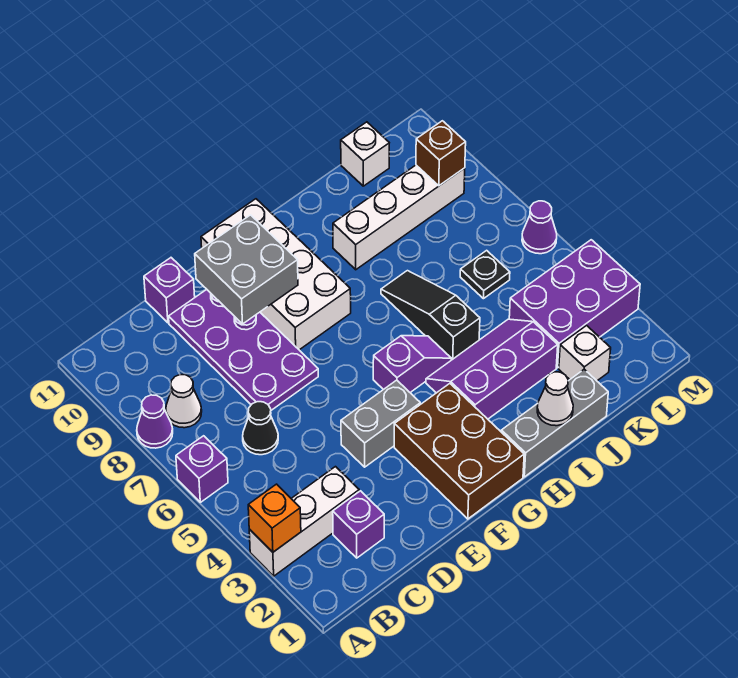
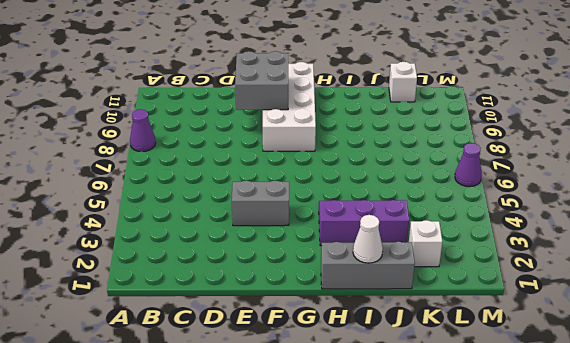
none -> white 1x3 brick [249,467,359,576]
none -> purple 1x1 brick [176,436,228,502]
none -> white 1x1 cone [166,375,202,428]

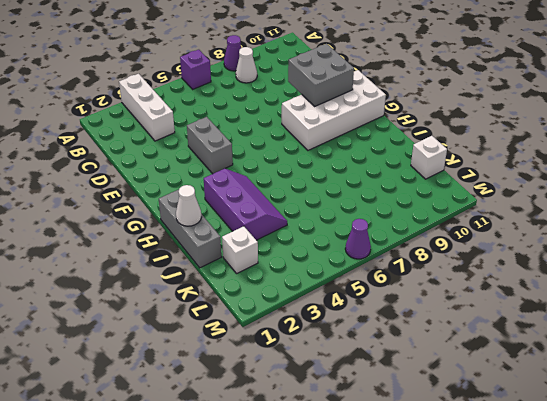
none -> purple 1x1 brick [333,491,384,558]
none -> black 1x1 cone [243,402,278,455]
none -> purple 2x4 plate [169,290,318,410]

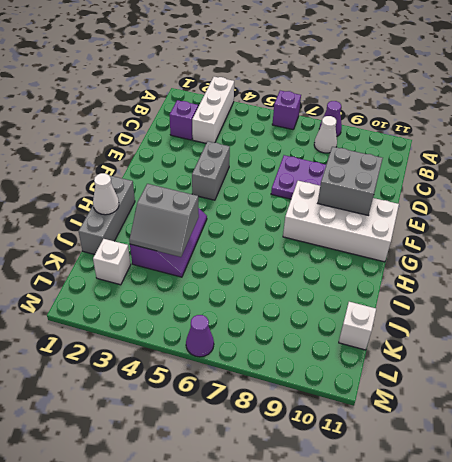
grey 2x2 slope [129,184,199,257] -> none
none -> black 1x1 cone [243,402,278,455]
none -> purple 1x1 brick [144,258,195,323]
none -> brown 2x3 brick [394,384,524,519]

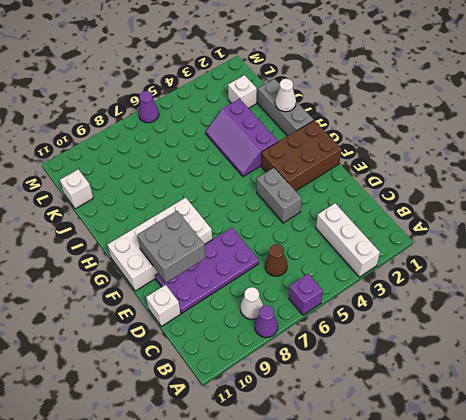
brown 1x1 cone [265,244,287,276] -> black 1x1 cone [243,402,278,455]
white 1x1 brick [146,285,181,326] -> purple 1x1 brick [144,258,195,323]
none -> purple 1x1 brick [333,491,384,558]
none -> purple 1x2 slope [373,336,451,392]
none -> black 1x3 slope [381,271,480,360]

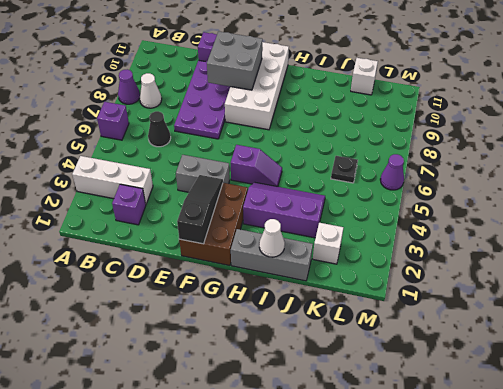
black 1x3 slope [177,175,223,244] -> black 1x3 slope moved to [381,271,480,360]
none -> white 1x4 brick [333,165,465,270]
none -> purple 2x3 brick [509,240,640,368]
none -> orange 1x1 brick [248,484,301,552]

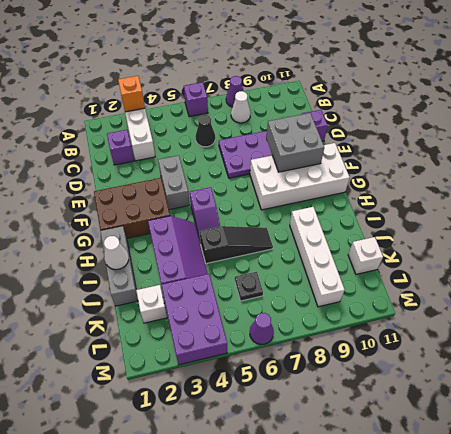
none -> brown 1x1 brick [416,121,466,186]

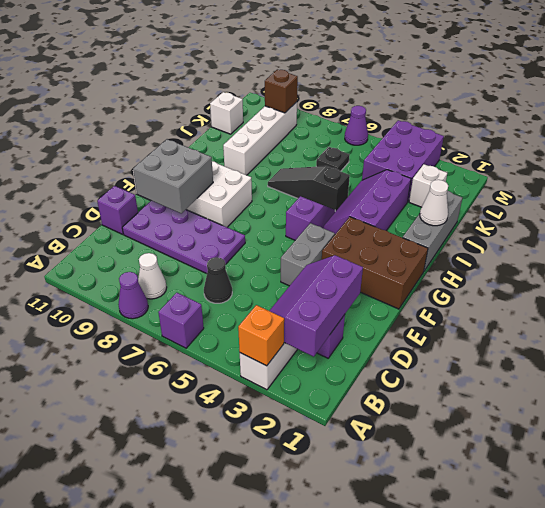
purple 2x3 slope [270,255,363,357] -> none

